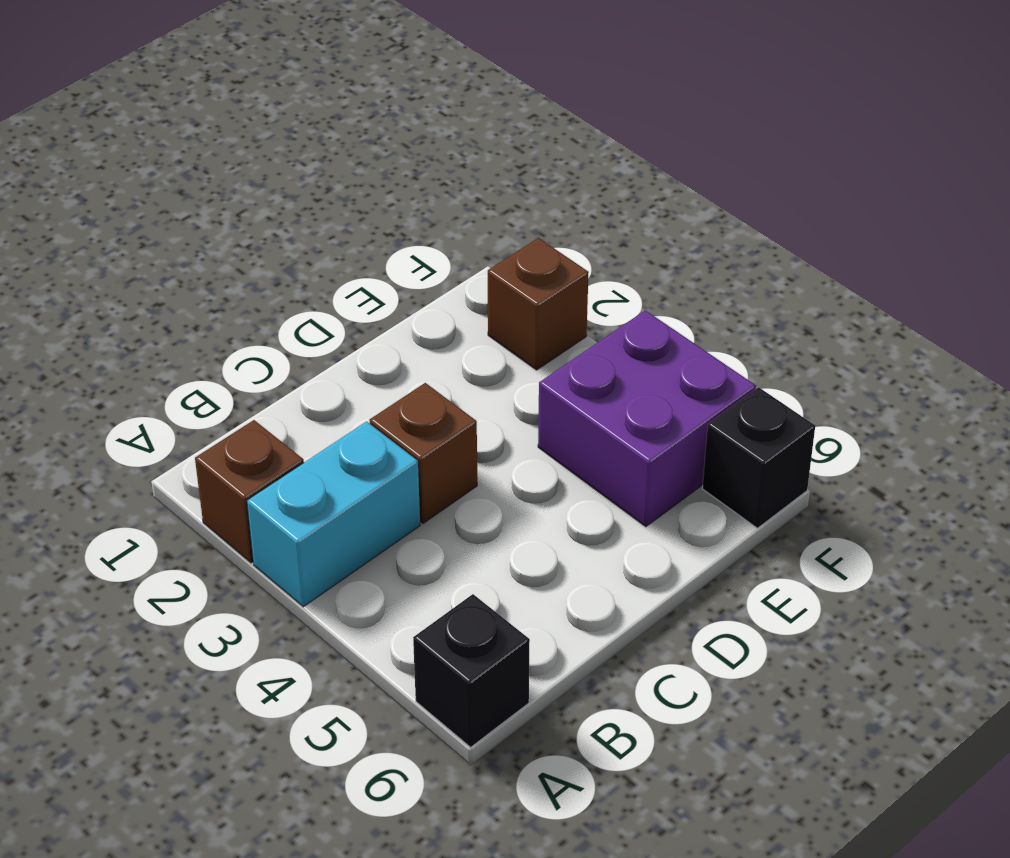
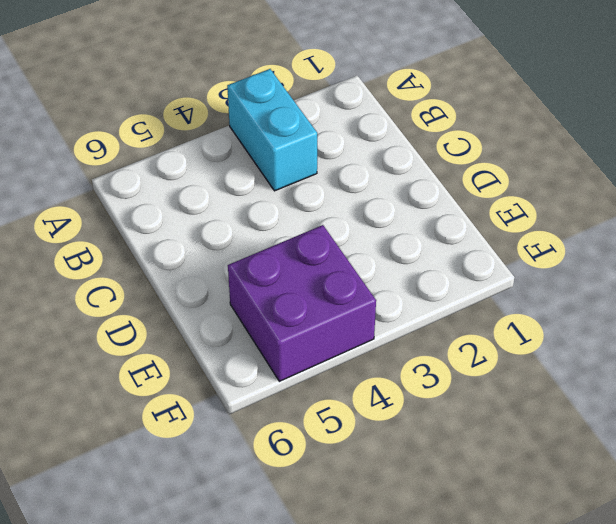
none -> brown 1x1 brick [195,420,304,563]
none -> black 1x1 brick [413,594,530,747]

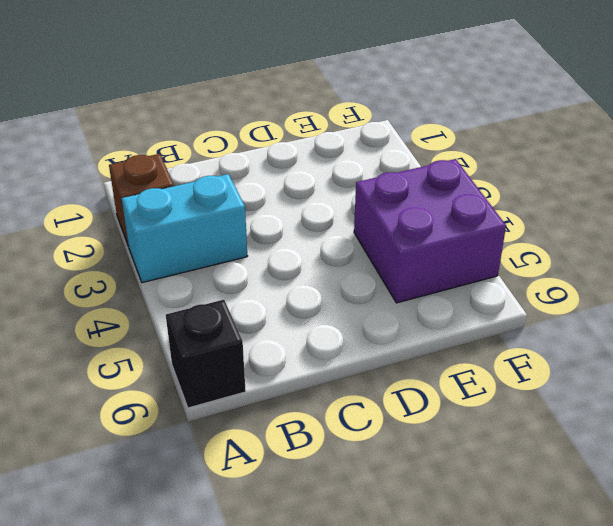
none -> brown 1x1 brick [370,383,477,523]
none -> brown 1x1 brick [488,238,589,370]

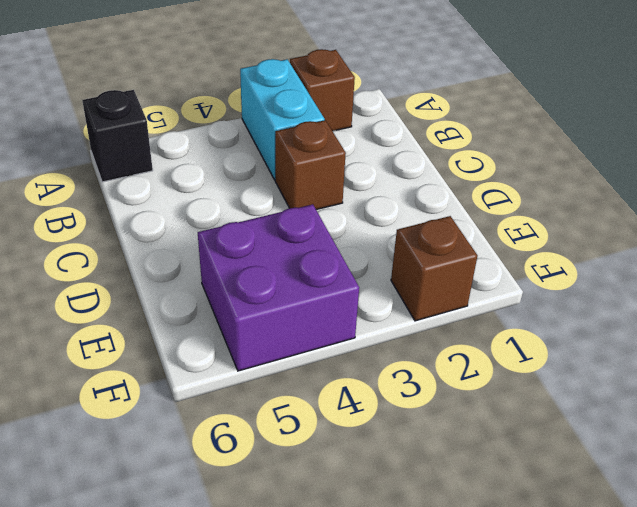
none -> black 1x1 brick [703,387,815,528]

